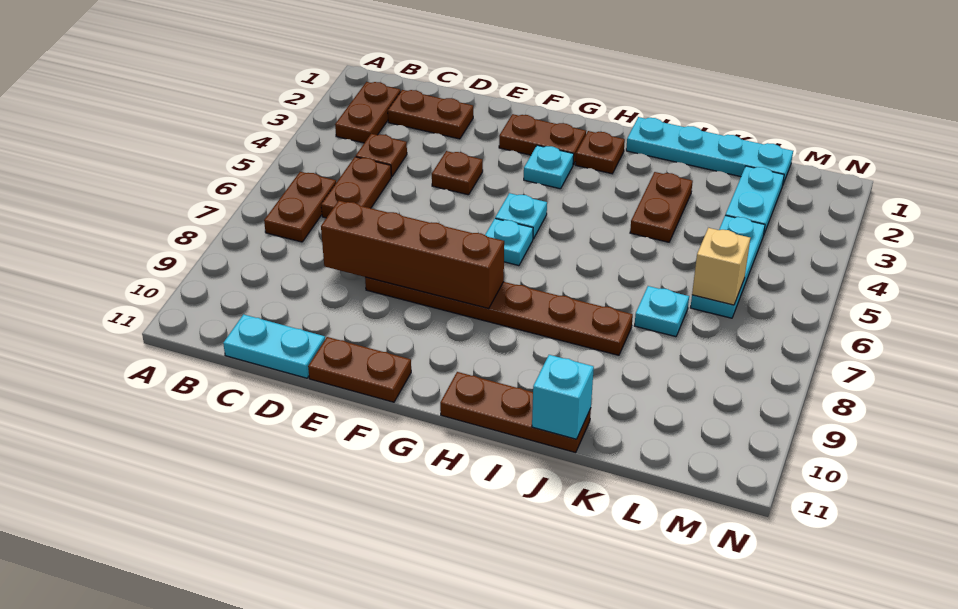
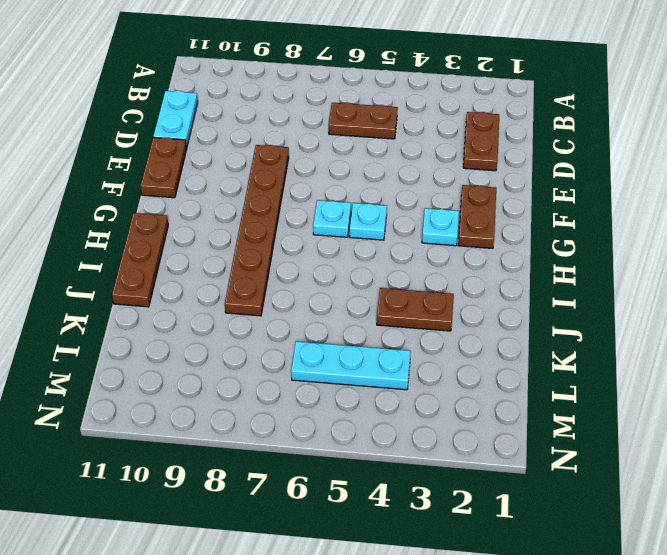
none -> brown 1x2 plate [335,82,401,143]
none -> brown 1x2 plate [264,172,336,242]
none -> brown 1x1 plate [356,134,407,177]

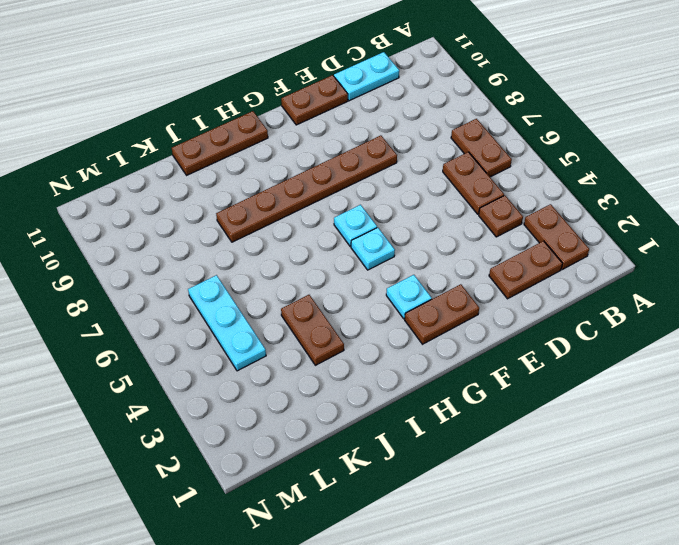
none -> brown 1x1 plate [432,151,483,195]
none -> brown 1x1 plate [576,131,625,174]
none -> cyan 1x4 plate [626,117,793,184]

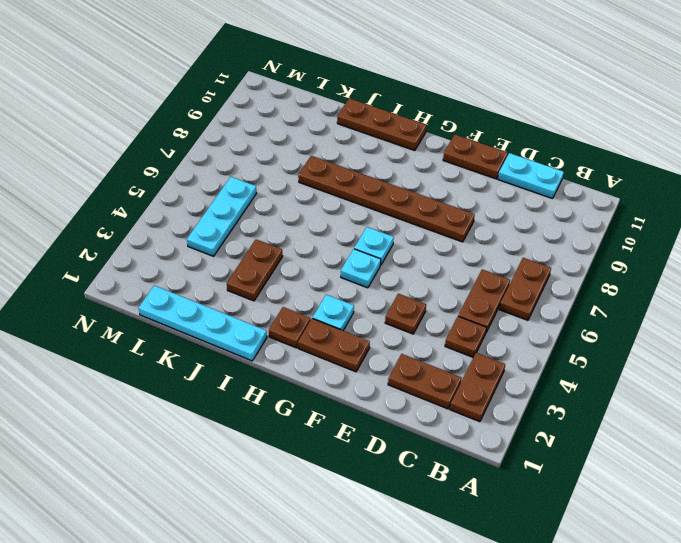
none -> cyan 1x1 plate [634,286,689,337]
none -> cyan 1x2 plate [726,166,784,236]
none -> brown 1x4 brick [321,201,504,308]

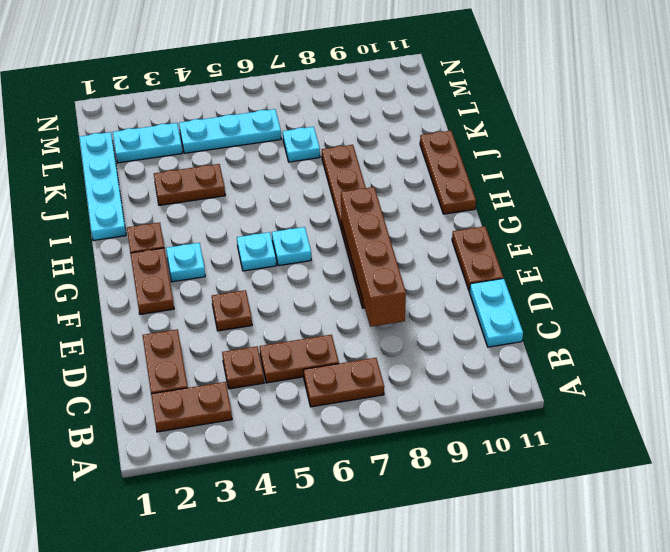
none -> cyan 1x1 brick [532,355,594,439]
none -> tan 1x1 brick [692,228,750,305]

